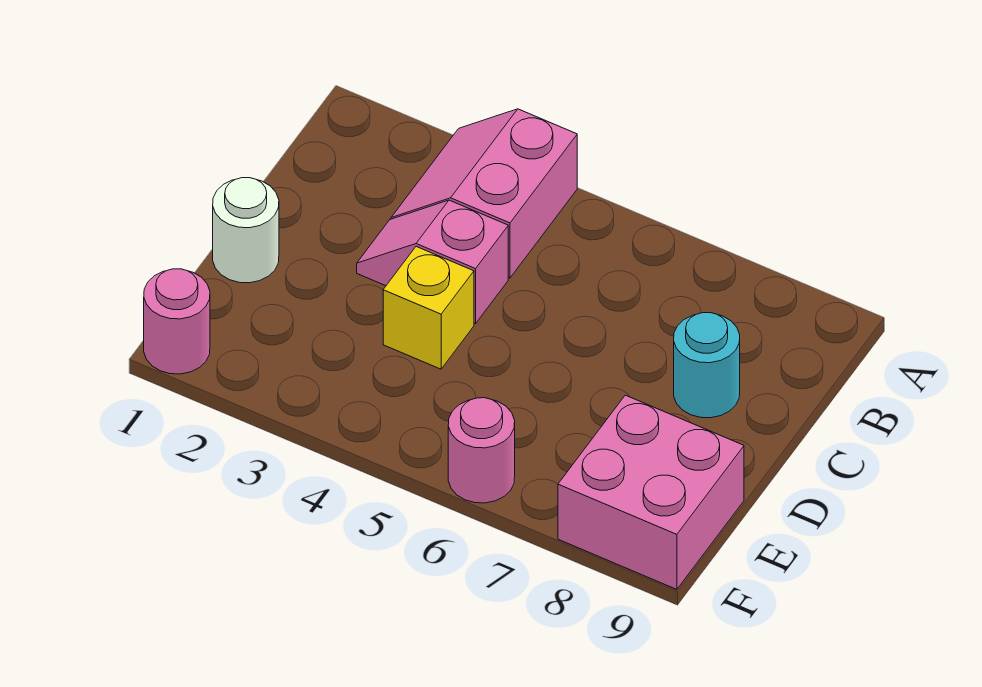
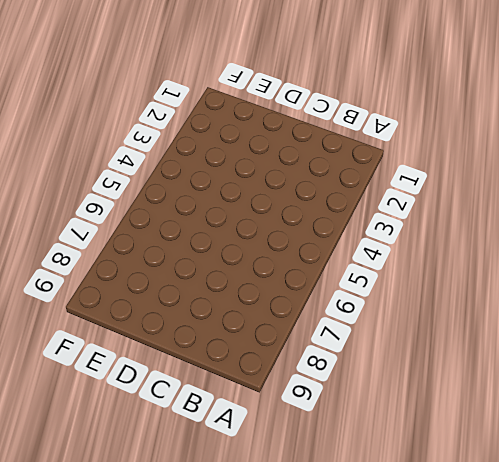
none -> pink 2x2 slope [391,109,577,278]
none -> pink 1x2 slope [357,200,508,324]

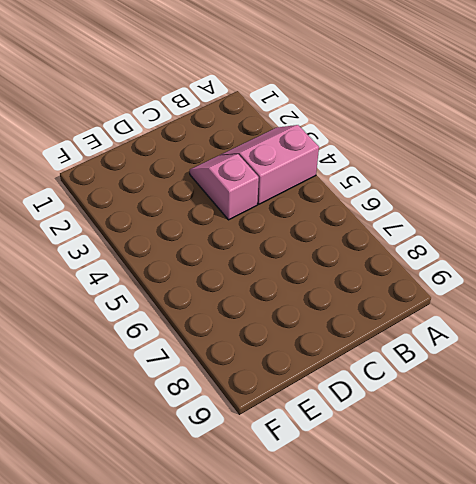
none -> cyan 1x1 round brick [674,313,740,418]
none -> white 1x1 round brick [213,178,279,283]

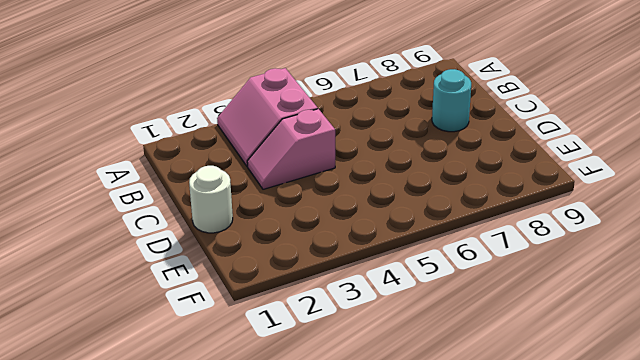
none -> yellow 1x1 brick [383,247,474,369]
none -> pink 2x2 brick [558,395,744,589]

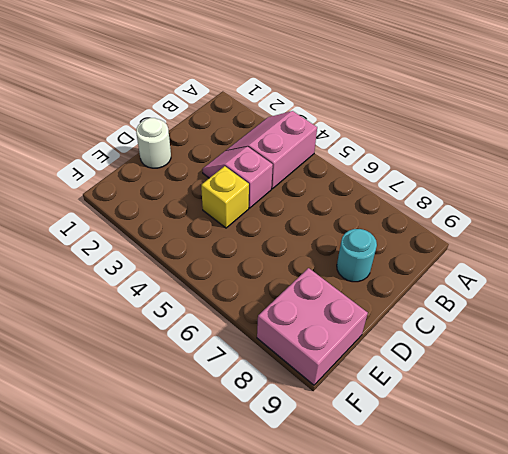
none -> pink 1x1 round brick [144,269,210,374]
none -> pink 1x1 round brick [448,398,515,503]

